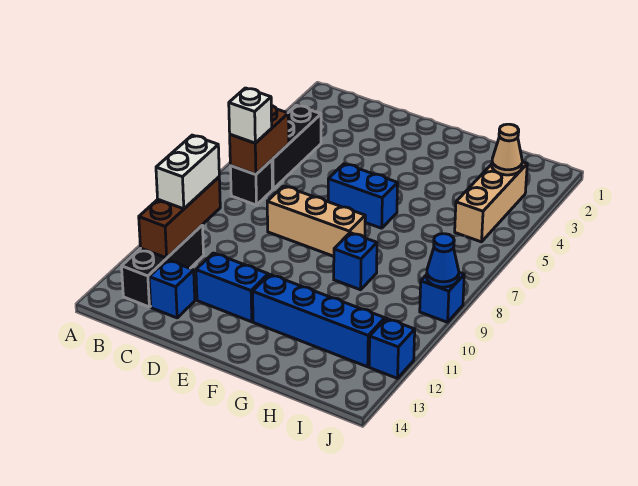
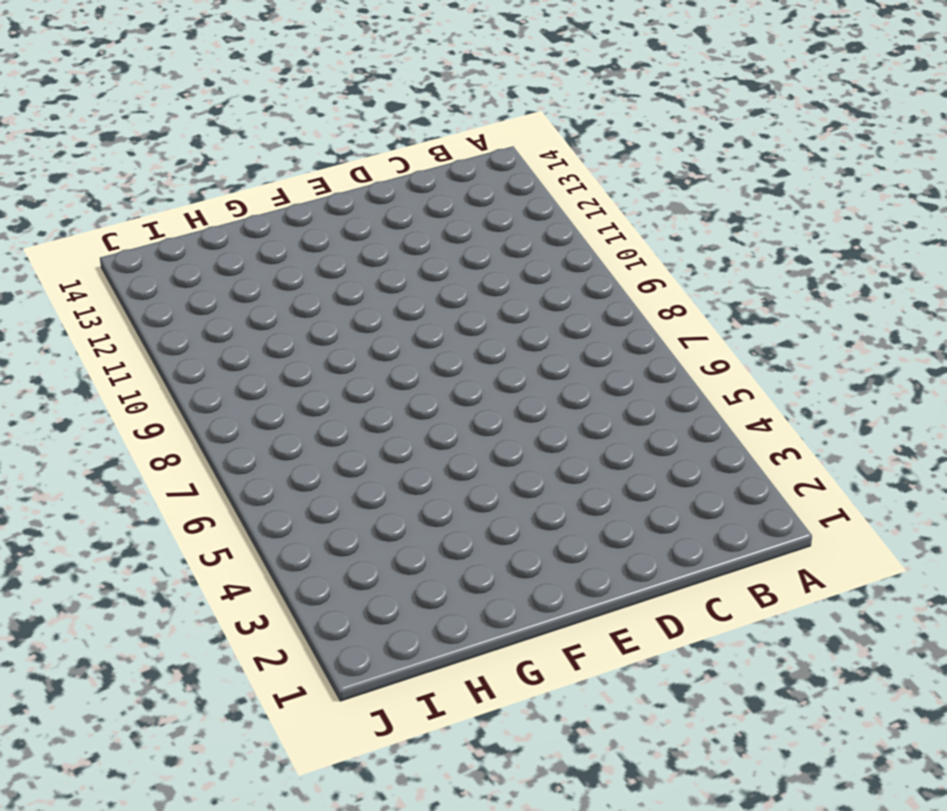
none -> black 1x3 brick [272,105,321,189]
none -> black 1x1 brick [230,160,272,205]
none -> black 1x3 brick [122,225,204,307]

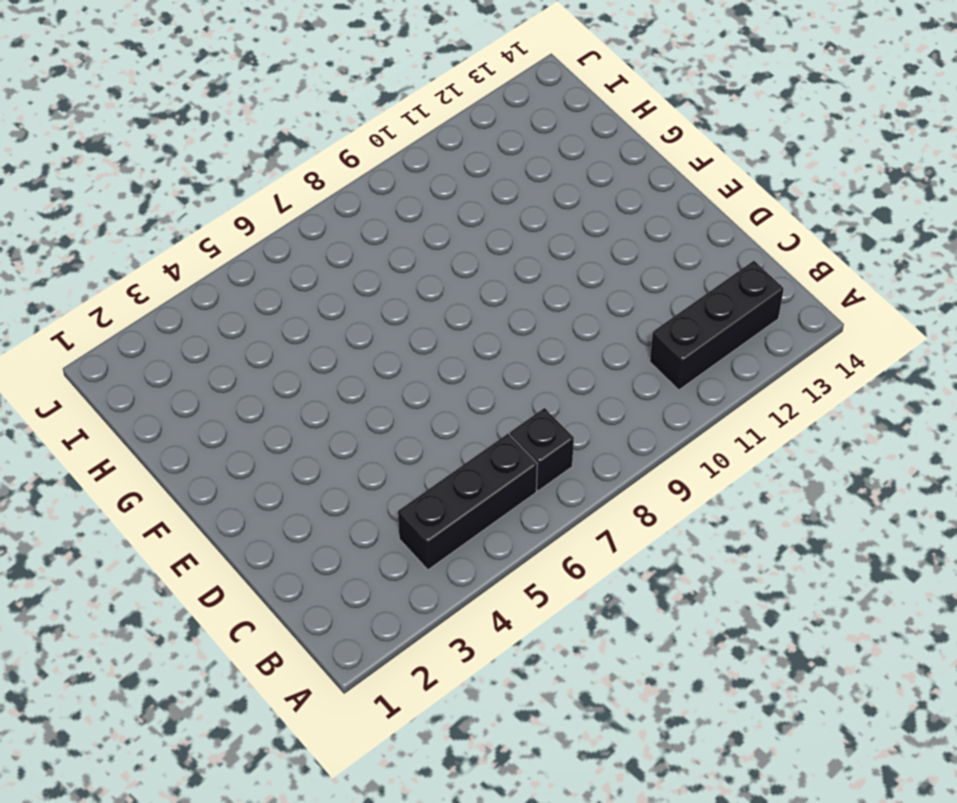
none -> blue 1x1 brick [149,260,195,318]
none -> tan 1x3 brick [267,186,365,256]
none -> blue 1x2 brick [196,253,268,322]

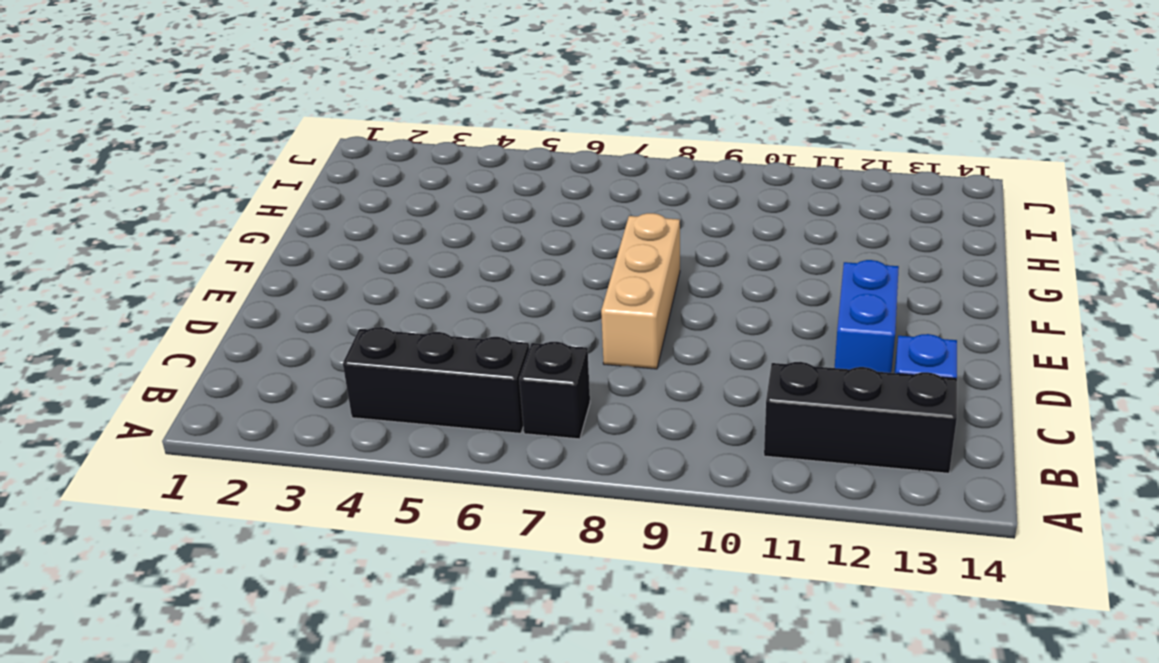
none -> blue 1x2 brick [328,164,398,228]
none -> blue 1x4 brick [253,274,385,367]
none -> blue 1x1 brick [334,233,377,290]

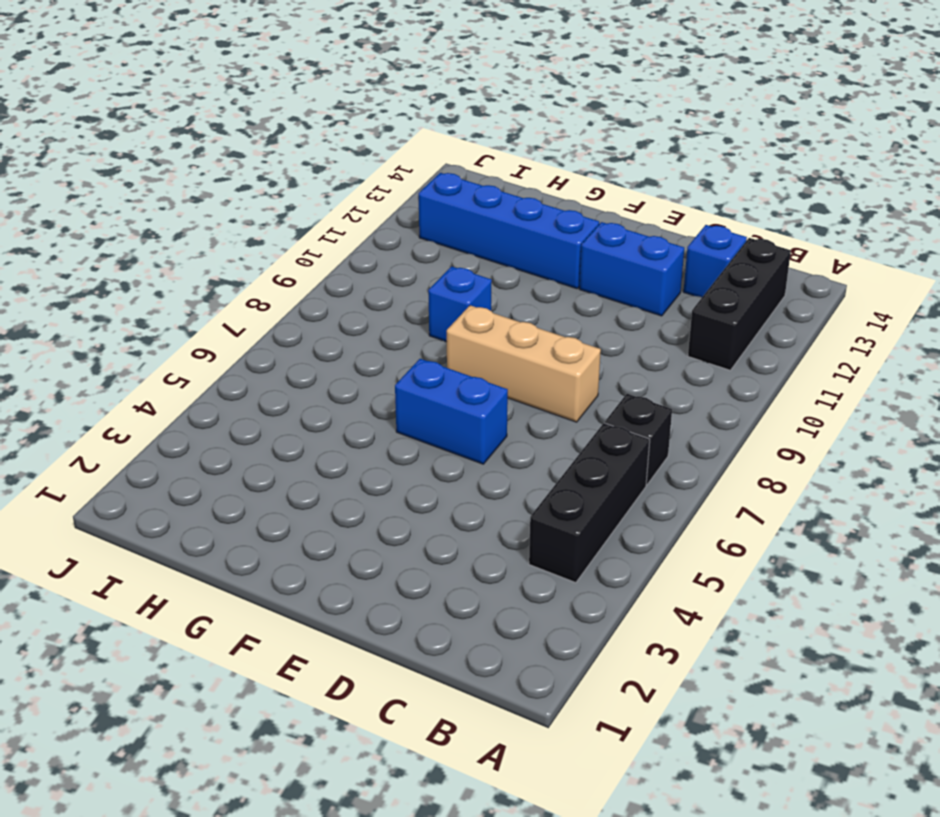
none -> tan 1x3 brick [455,162,527,242]
none -> blue 1x1 brick [420,272,464,322]
none -> blue 1x1 brick [369,318,415,378]

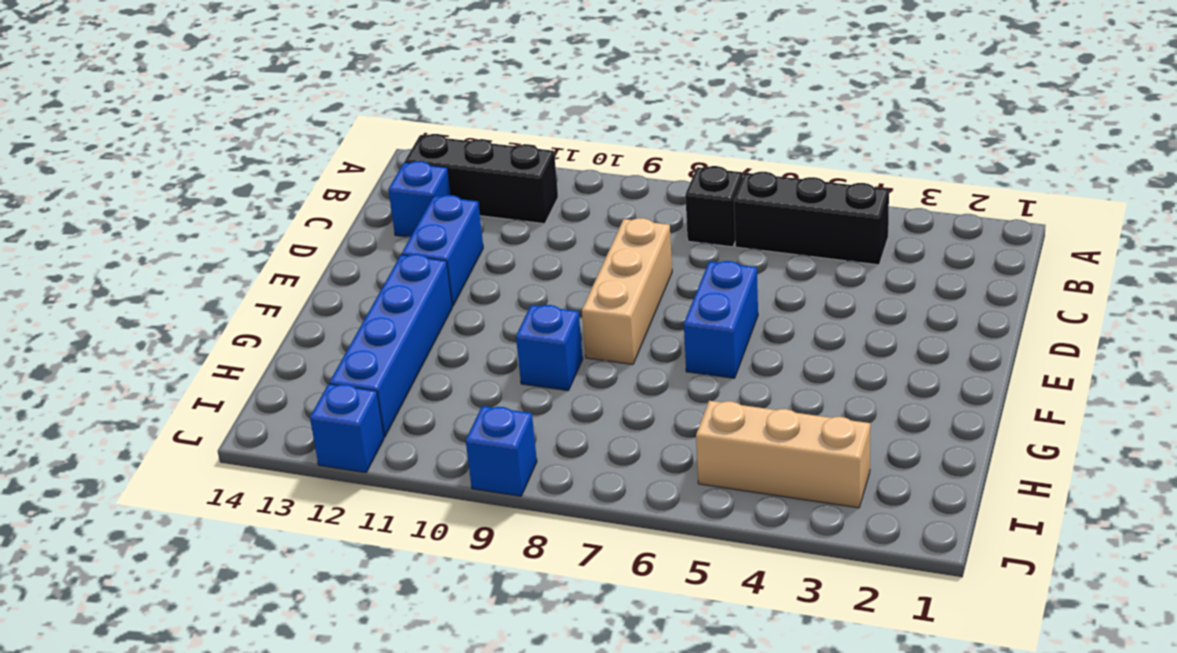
none -> brown 1x2 brick [230,106,289,175]
none -> brown 1x3 brick [139,177,220,258]
none -> tan 1x1 cone [492,124,522,175]

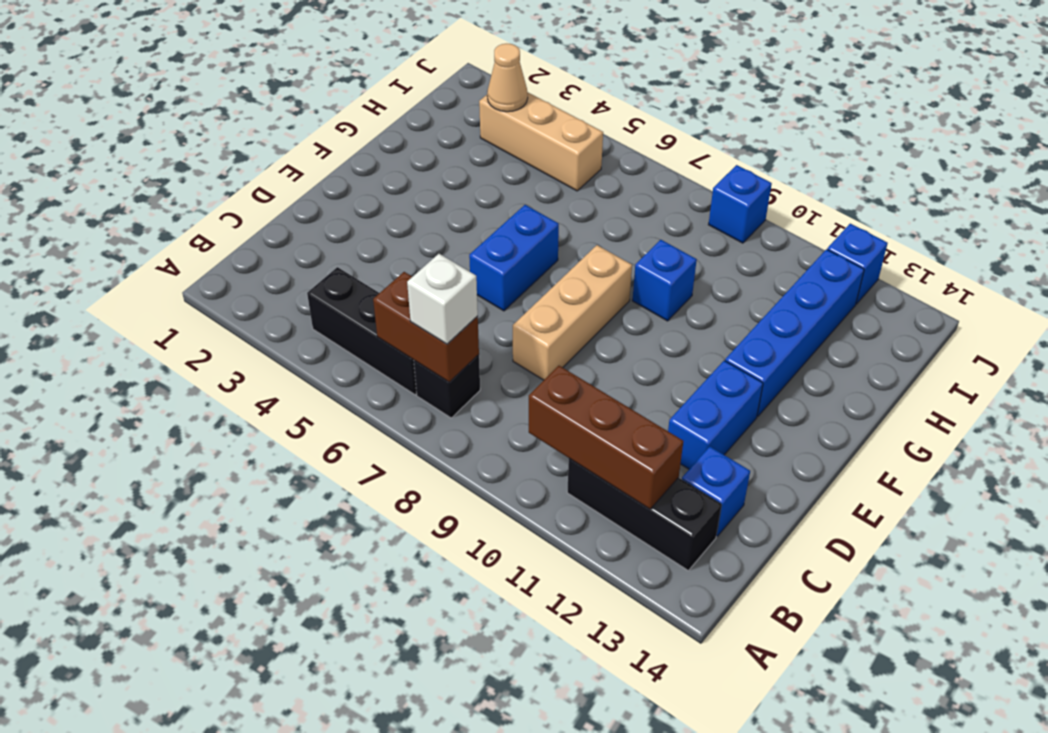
none -> blue 1x1 cone [427,234,459,287]
none -> white 1x2 brick [156,135,219,209]

